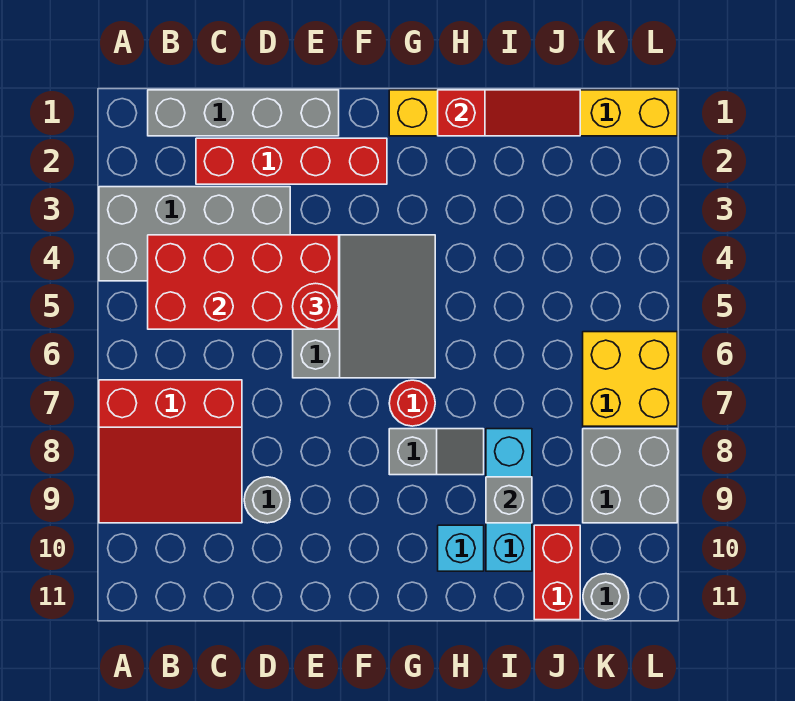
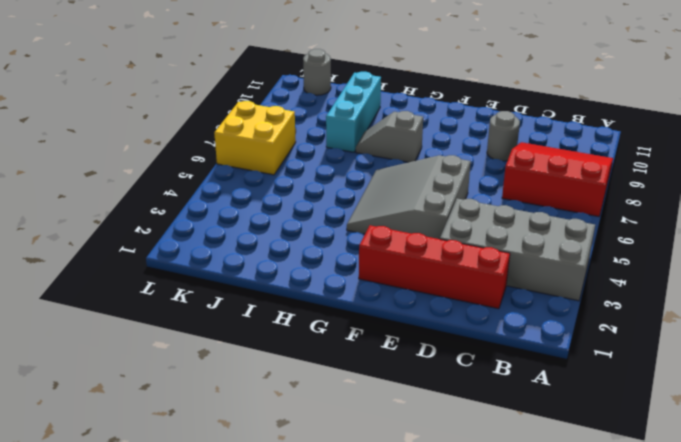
none -> grey 1x4 brick [148,90,339,136]
none -> yellow 1x6 brick [389,90,677,136]
none -> red 1x1 round brick [389,380,435,426]

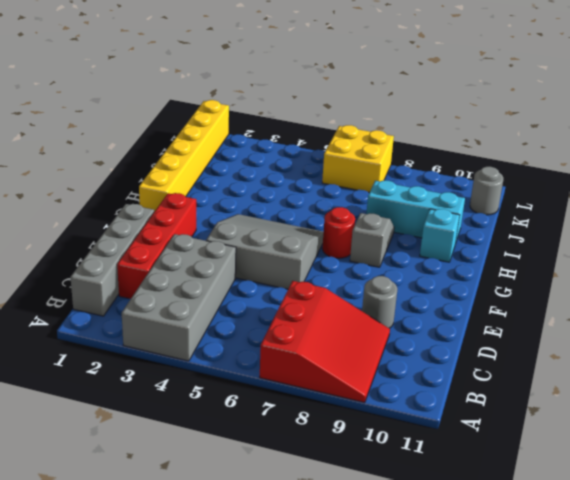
none -> red 1x2 brick [534,525,580,620]
none -> grey 2x2 brick [583,429,677,523]
none -> red 2x4 brick [148,235,339,329]

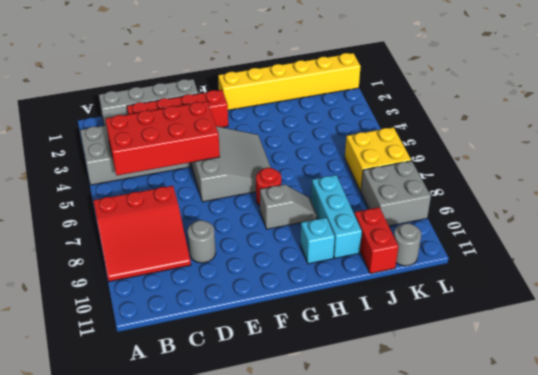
none -> red 1x3 slope [438,90,580,136]
none -> grey 1x1 brick [486,477,532,523]
none -> red 1x1 round brick [293,283,339,329]

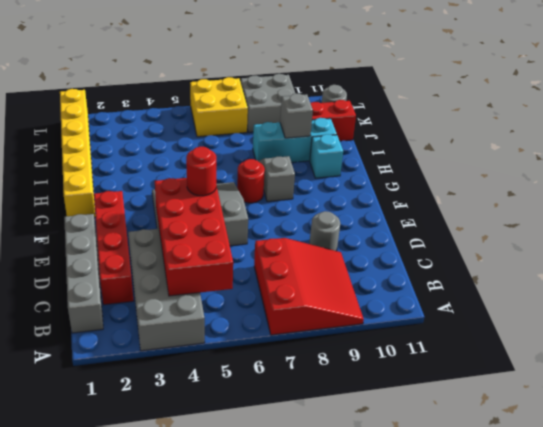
none -> red 1x3 slope [438,90,580,136]

